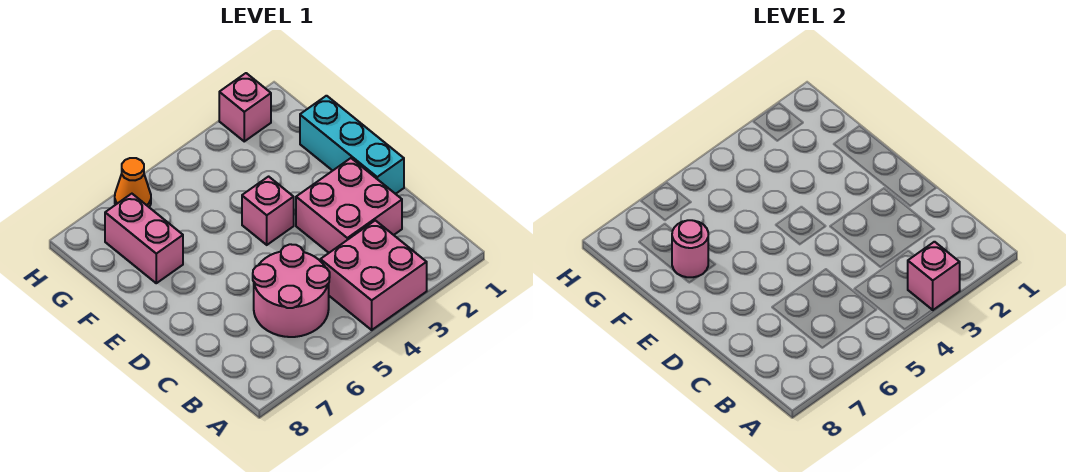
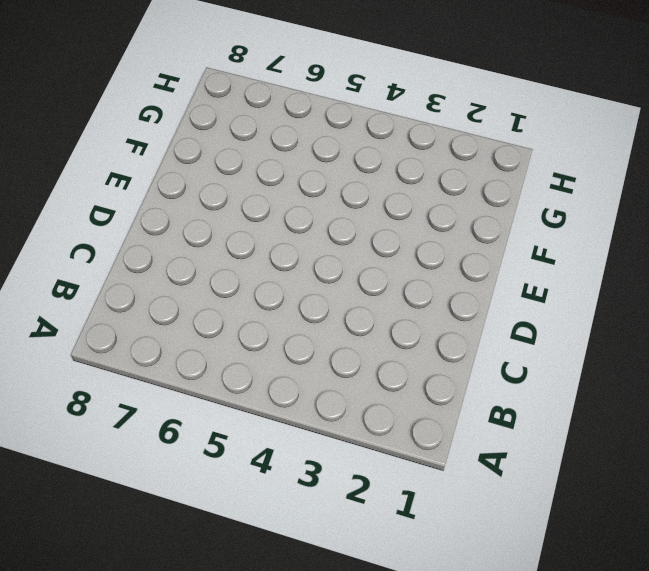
none -> pink 2x2 brick [321,220,427,330]
none -> pink 2x2 round brick [253,244,330,337]

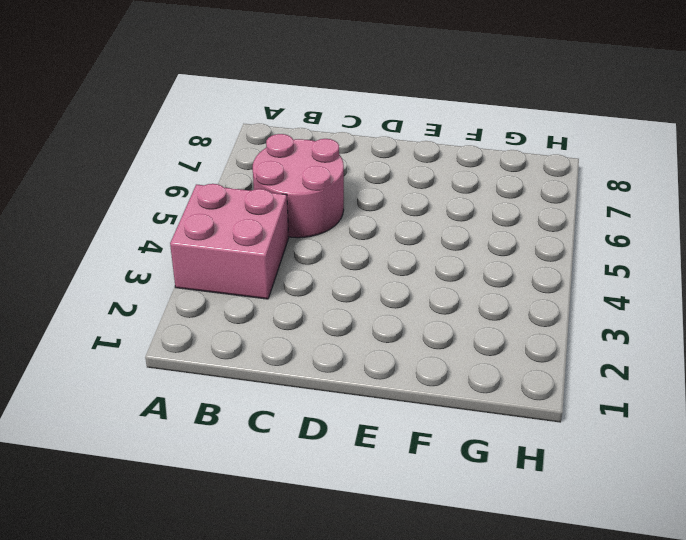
none -> pink 2x2 brick [296,158,402,253]
none -> cyan 1x3 brick [300,96,404,194]

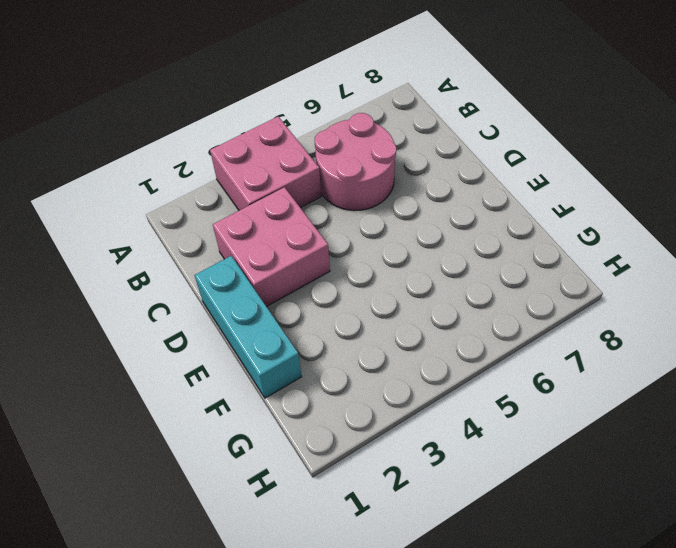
none -> pink 1x1 brick [242,177,294,245]
none -> pink 1x2 brick [105,194,183,283]

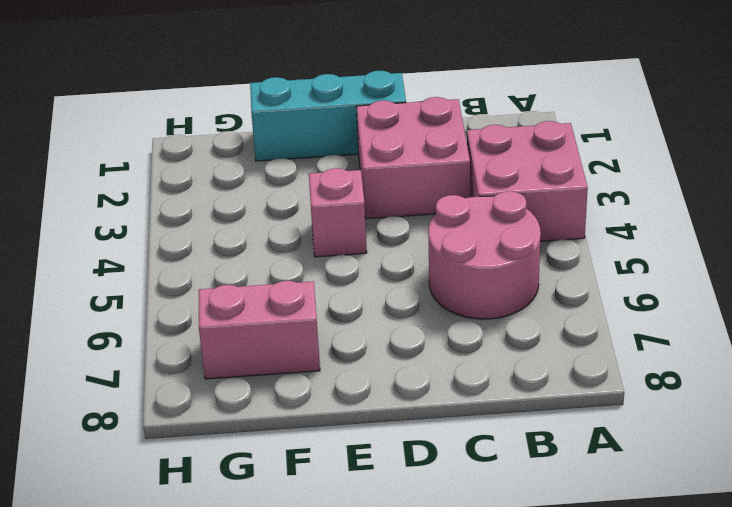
none -> pink 1x1 brick [219,73,271,141]
none -> orange 1x1 cone [115,158,151,207]

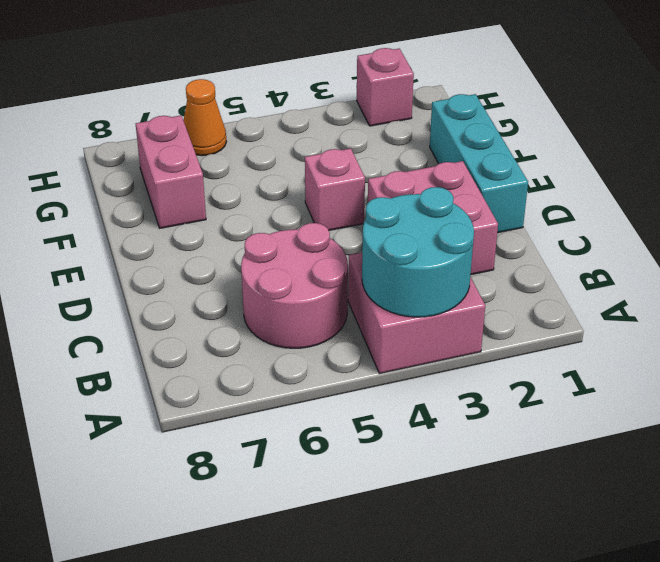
cyan 2x2 round brick [362,187,474,317] -> pink 1x1 brick [908,242,960,310]
none -> pink 1x1 round brick [672,220,708,277]

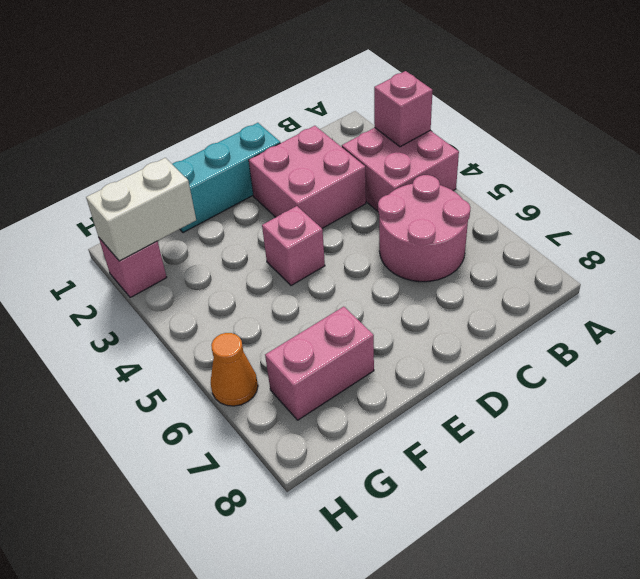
white 1x2 brick [86,158,196,261] -> none
none -> pink 1x1 round brick [672,220,708,277]

